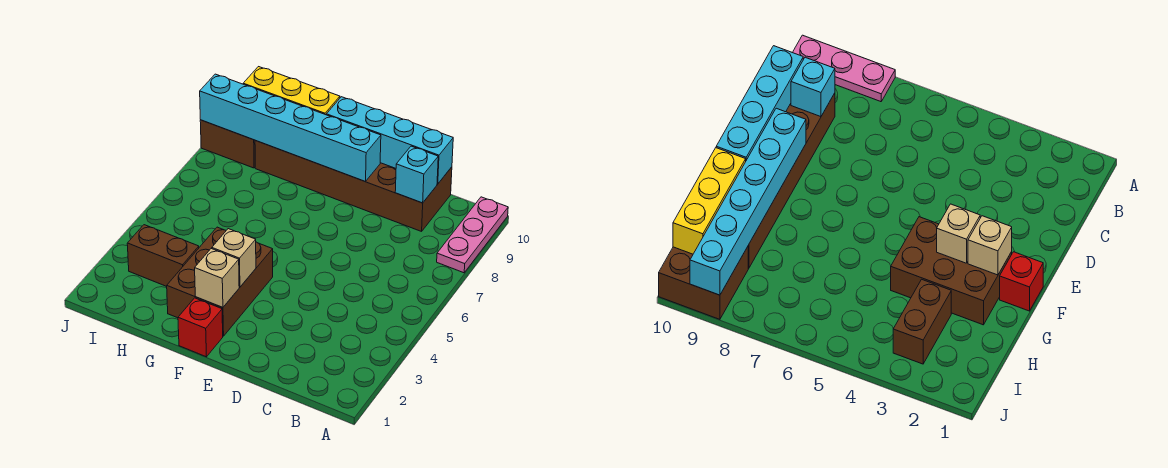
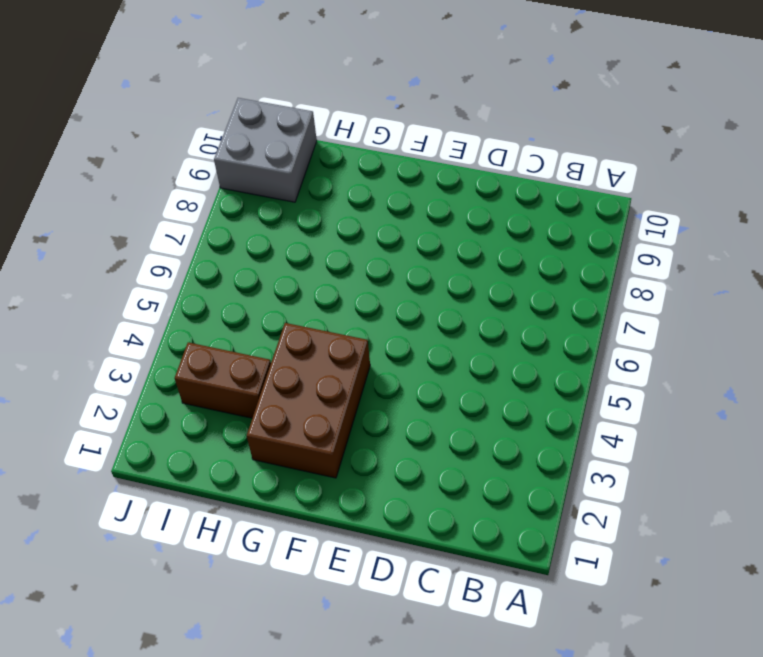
grey 2x2 brick [214,98,317,202] -> brown 2x2 brick [200,120,255,168]
none -> pink 1x3 plate [437,197,508,273]
none -> brown 2x6 brick [255,140,452,231]
none -> red 1x1 brick [178,298,223,357]

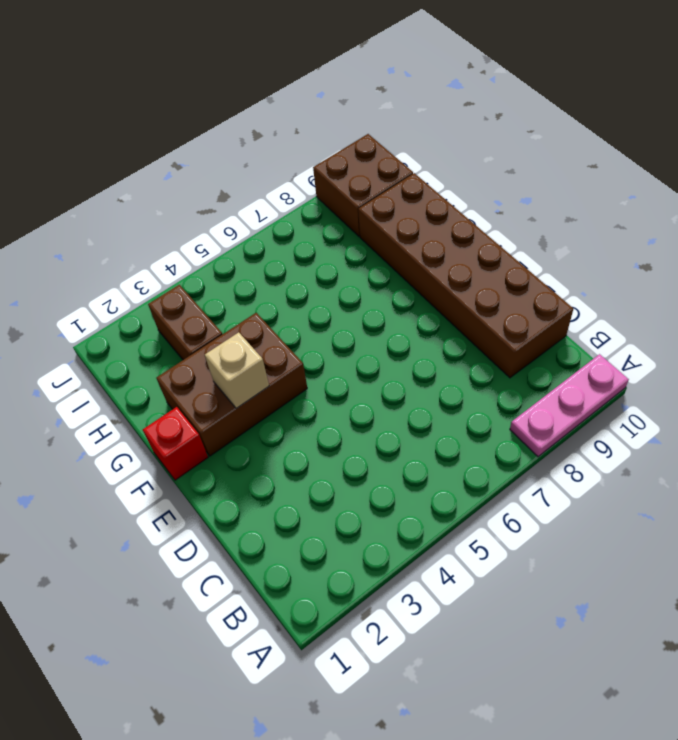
none -> cyan 1x1 brick [395,146,438,203]
none -> cyan 1x4 brick [326,97,453,184]
none -> cyan 1x6 brick [200,74,381,181]

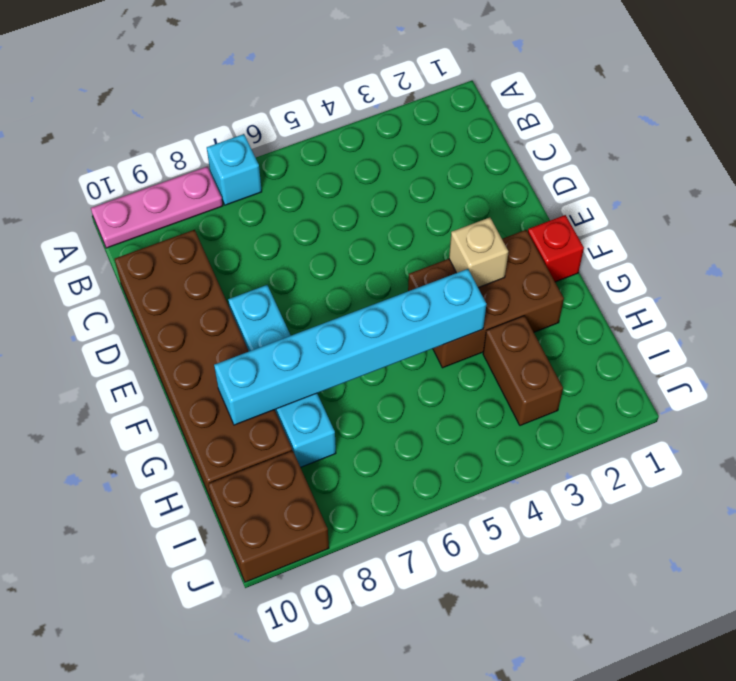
cyan 1x1 brick [207,134,262,205] -> cyan 1x1 brick moved to [395,146,438,203]
cyan 1x4 brick [228,285,336,467] -> cyan 1x4 brick moved to [326,97,453,184]
cyan 1x6 brick [214,269,486,425] -> cyan 1x6 brick turned to [200,74,381,181]
none -> tan 1x1 brick [195,249,239,307]
none -> yellow 1x3 brick [243,67,340,115]

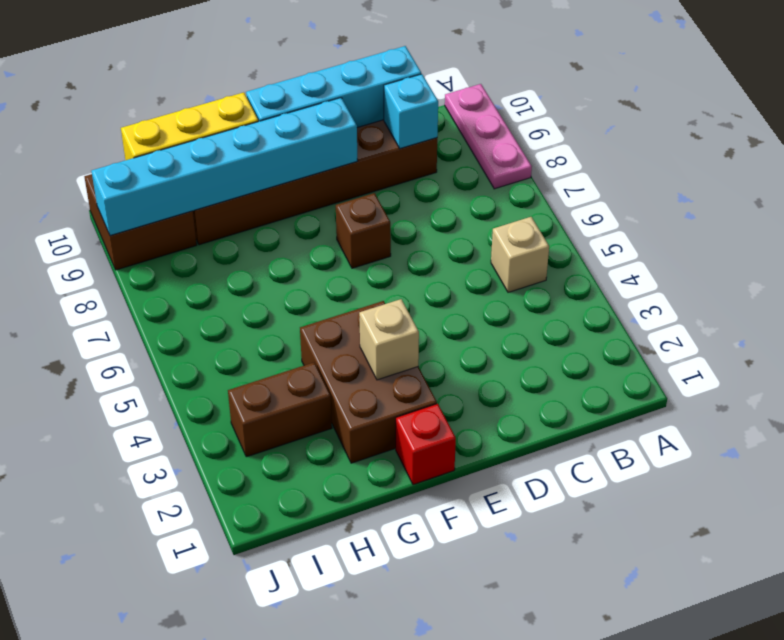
tan 1x1 brick [491,217,549,292] -> tan 1x1 brick moved to [195,249,239,307]
brown 1x1 brick [336,193,391,268] -> none

